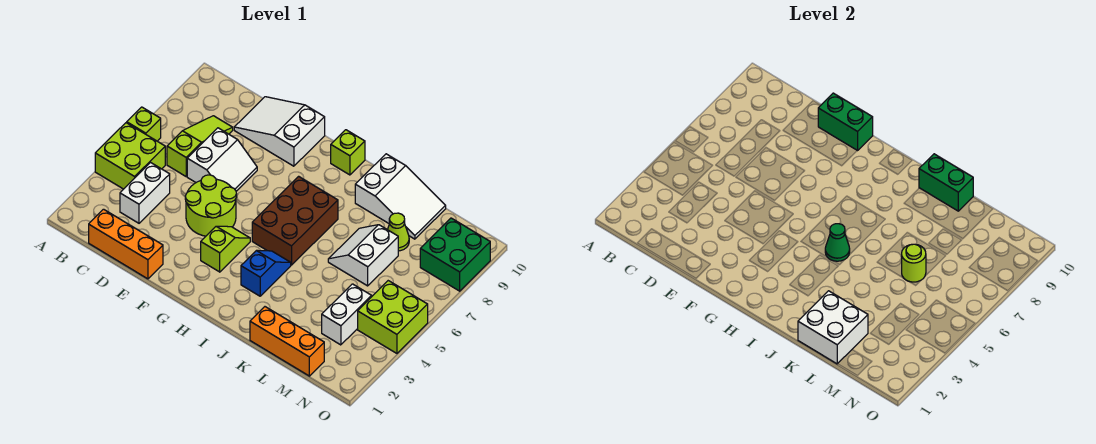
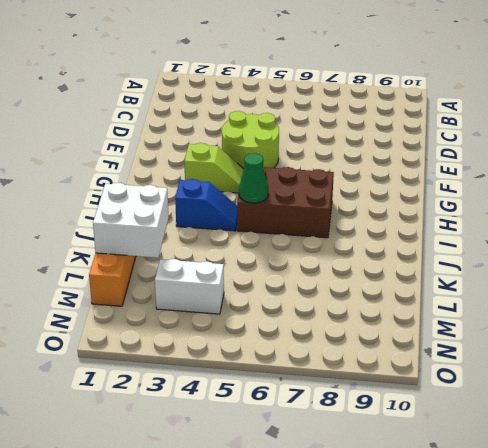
none -> lime 2x2 brick [95,123,165,189]
none -> lime 1x1 brick [127,107,161,141]
none -> orange 1x3 brick [89,209,163,279]

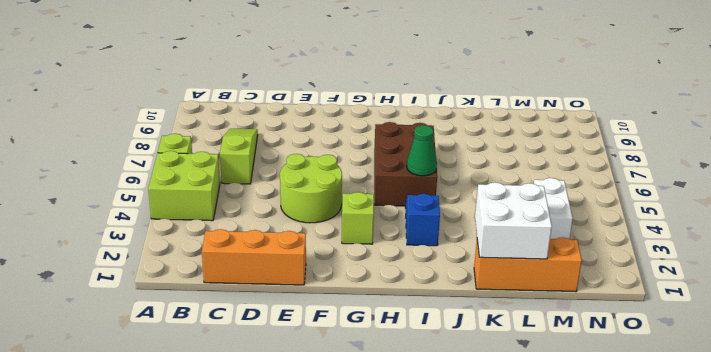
none -> white 1x2 brick [120,163,170,223]
none -> white 2x2 slope [187,128,257,191]
none -> white 2x3 slope [234,97,325,166]

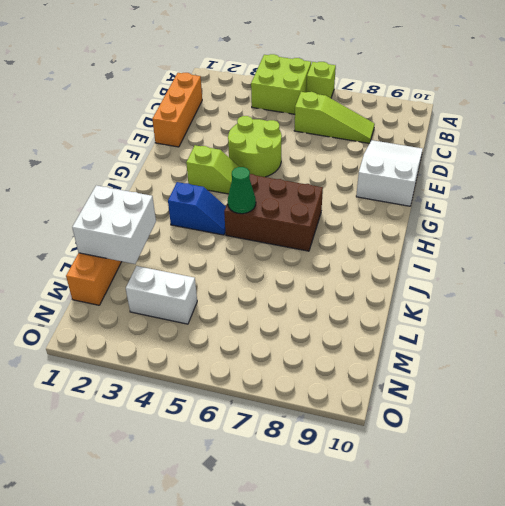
none -> white 1x2 brick [120,163,170,223]
none -> white 2x2 slope [187,128,257,191]
none -> lime 1x1 brick [331,130,365,175]

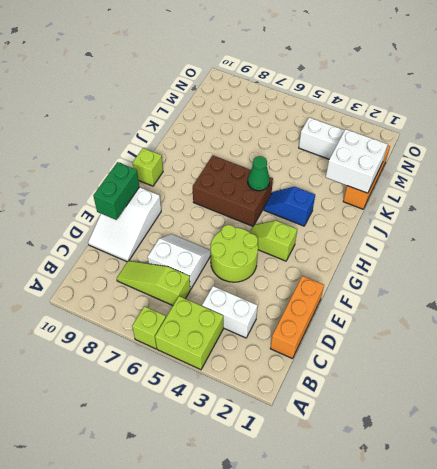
none -> white 2x3 slope [355,154,446,239]
none -> white 2x2 slope [328,225,398,286]
none -> lime 1x1 cone [388,213,409,251]

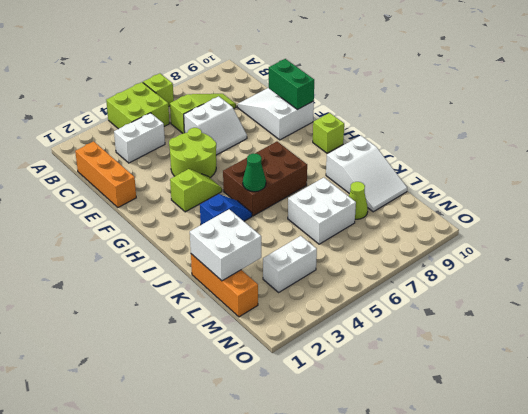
white 2x2 brick [288,178,356,244] -> white 2x2 slope [328,225,398,286]
none -> lime 2x2 brick [358,281,428,353]
none -> green 2x2 brick [420,218,490,291]
none -> green 1x2 brick [919,154,973,211]

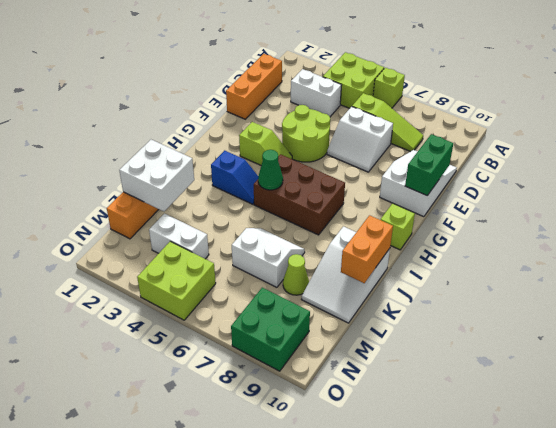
orange 1x2 brick [341,215,393,283] -> green 1x2 brick [919,154,973,211]
none -> lime 1x1 round brick [902,244,926,282]

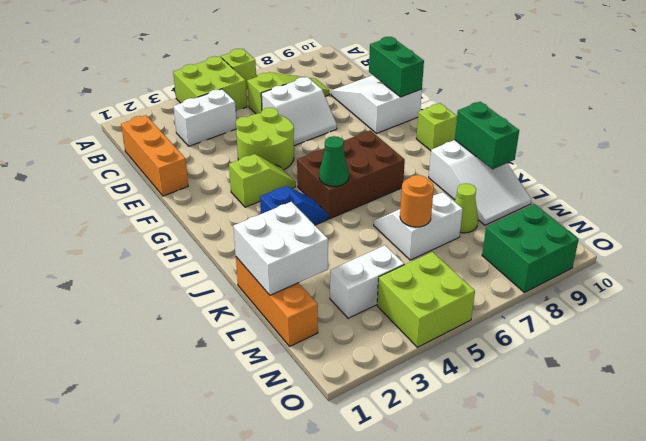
orange 1x1 round brick [400,175,434,227] -> lime 1x1 round brick [902,244,926,282]

